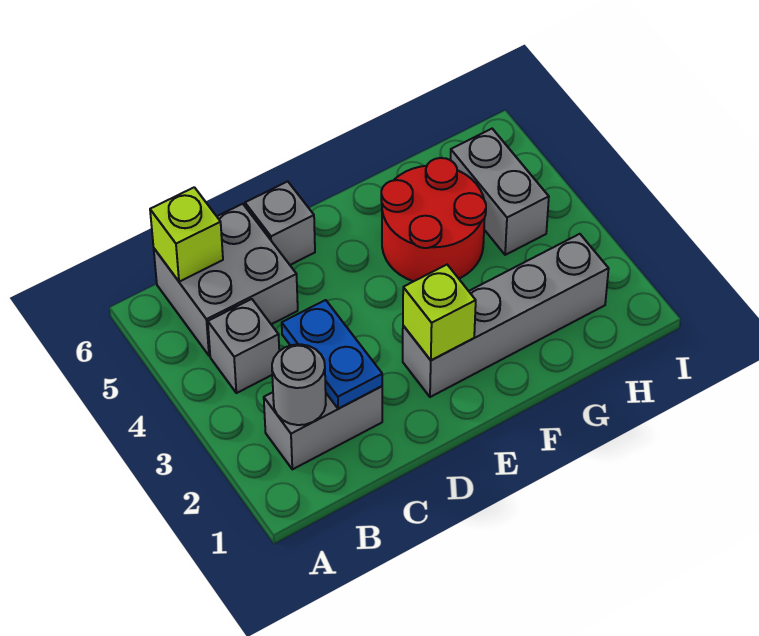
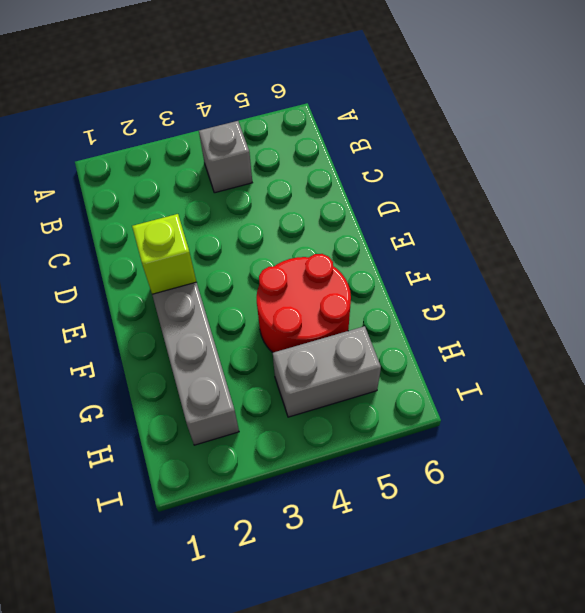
none -> grey 1x2 brick [264,386,382,469]
none -> grey 2x2 brick [154,204,298,356]

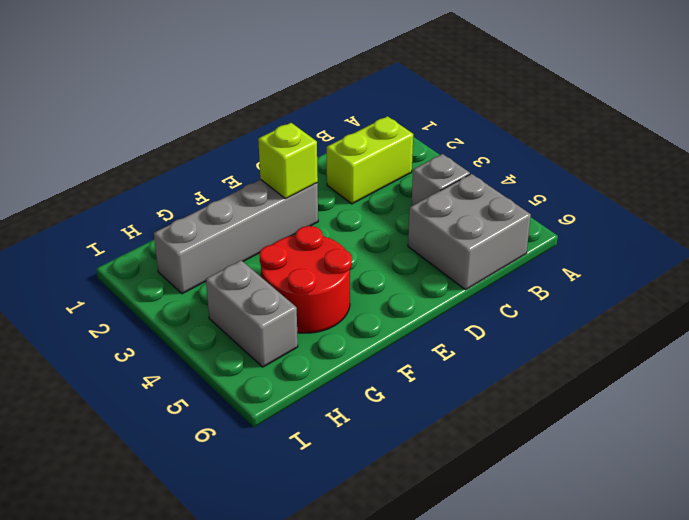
lime 1x2 brick [327,116,413,204] -> grey 1x2 brick [264,386,382,469]
none -> grey 1x1 brick [245,182,315,265]
none -> grey 1x1 round brick [272,344,326,425]

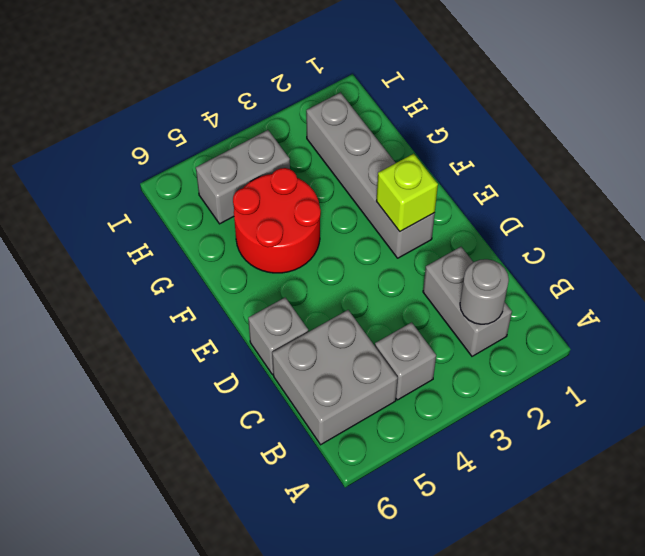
none -> lime 1x1 brick [150,187,223,282]
none -> blue 1x2 plate [282,300,382,409]

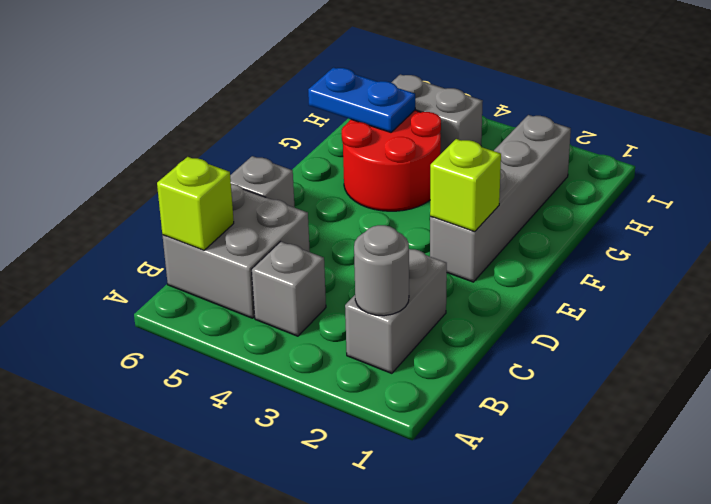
blue 1x2 plate [308,68,415,132] -> blue 1x2 plate moved to [282,300,382,409]

